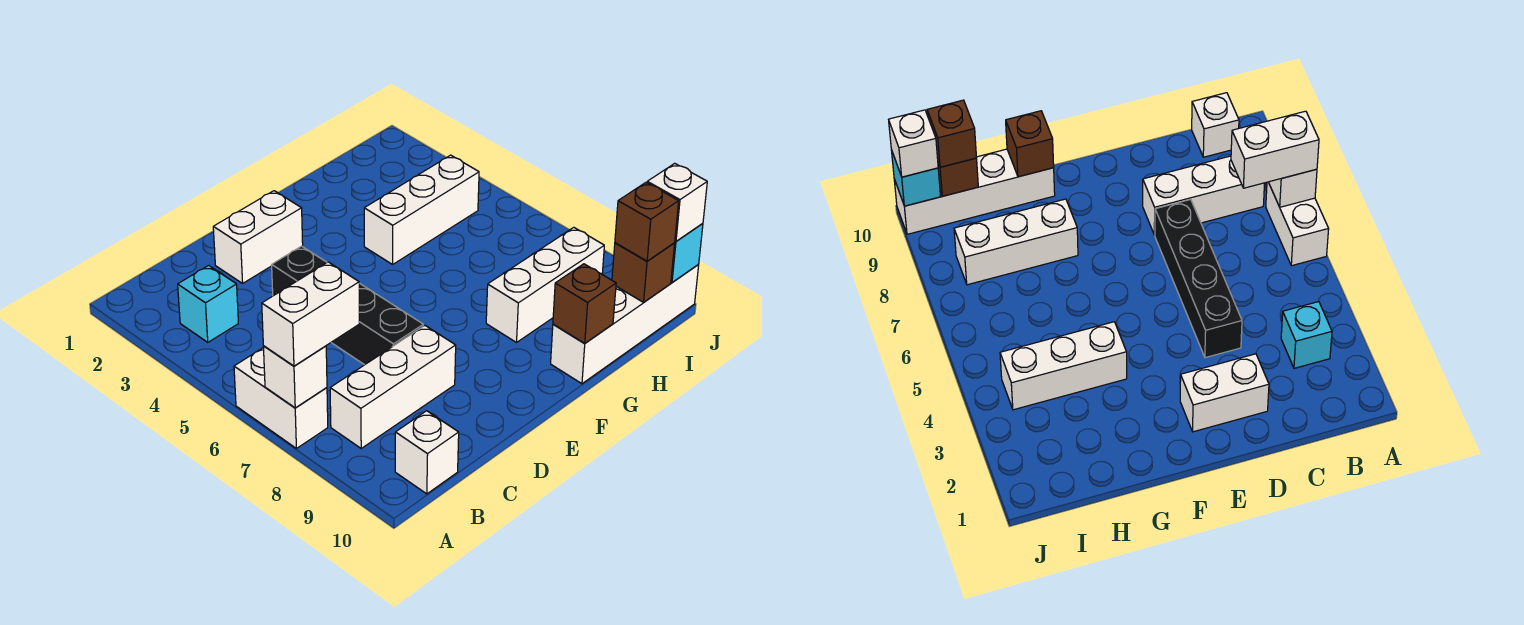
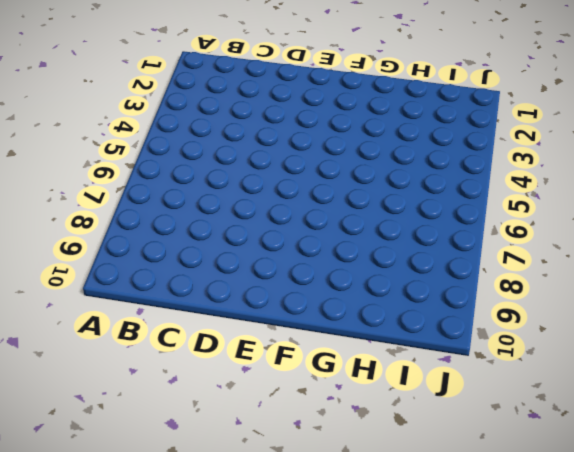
none -> white 1x2 brick [234,348,328,448]
none -> cyan 1x1 brick [178,265,238,342]
none -> white 1x3 brick [330,326,456,448]

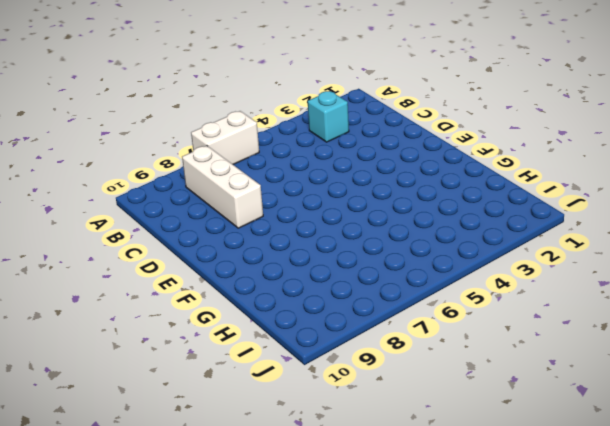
none -> white 1x1 brick [395,411,459,494]
none -> white 1x2 brick [213,191,303,283]
none -> black 1x4 brick [272,246,423,365]

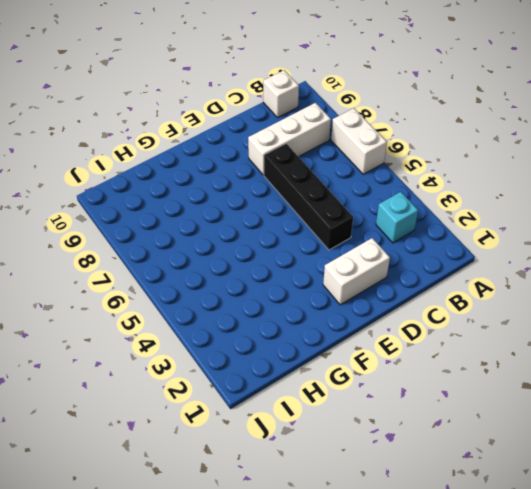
none -> white 1x3 brick [364,155,479,264]
none -> white 1x3 brick [486,227,604,342]
none -> white 1x4 brick [551,264,699,384]

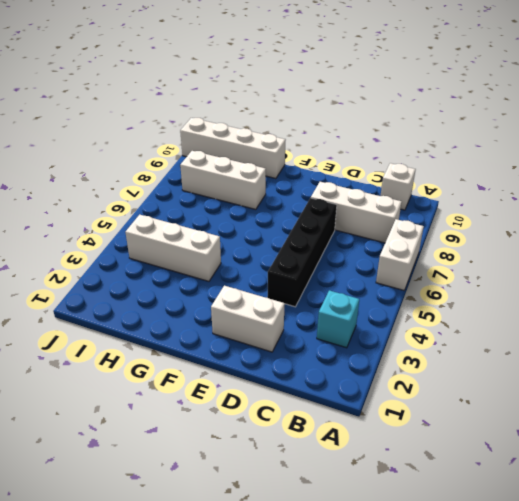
none -> white 1x1 brick [263,346,327,408]
none -> brown 1x1 brick [553,264,616,343]
none -> brown 1x1 brick [612,243,675,302]

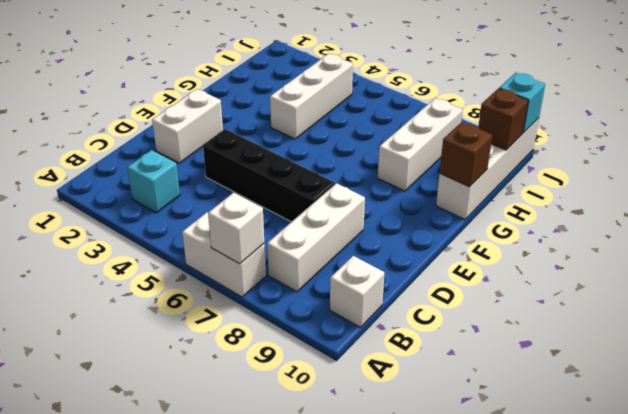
none -> white 1x2 brick [262,262,359,366]
none -> brown 1x1 brick [615,183,679,261]
none -> white 1x1 brick [647,163,707,241]

